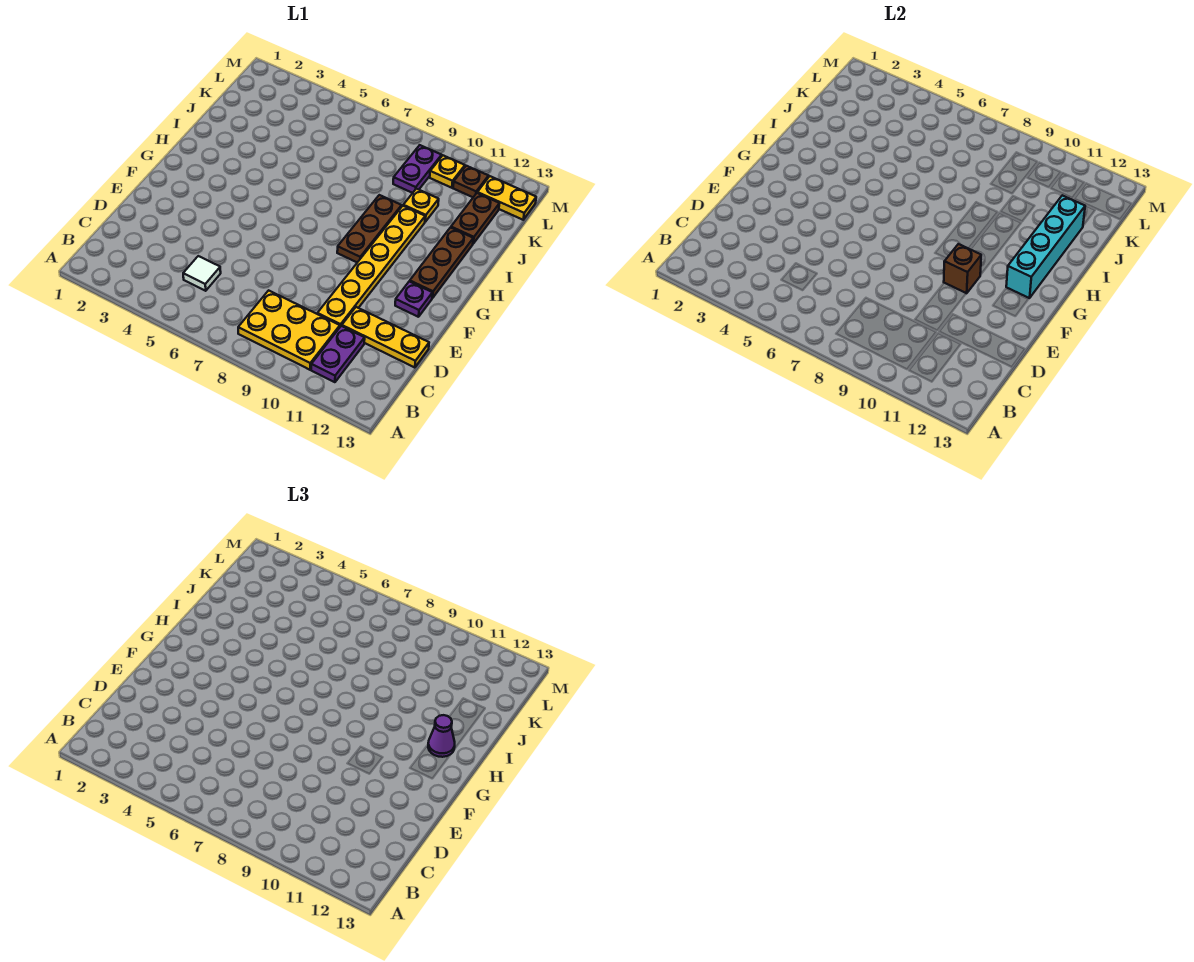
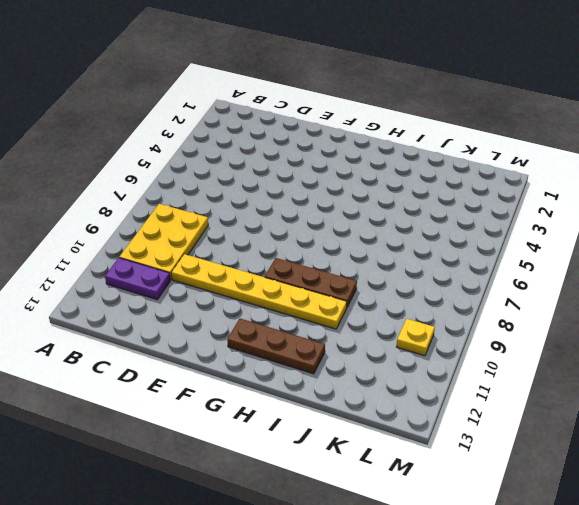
none -> white 1x1 tile [183,256,221,291]
none -> yellow 1x3 plate [342,307,429,368]
none -> purple 1x1 plate [395,281,432,317]

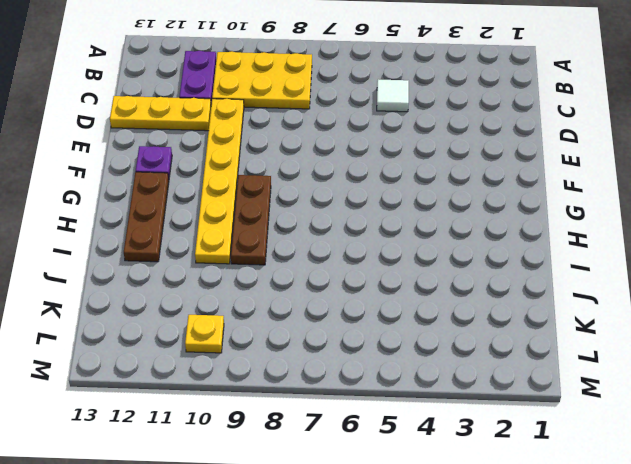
none -> yellow 1x1 plate [403,189,439,222]
none -> brown 1x2 plate [451,193,499,244]
none -> purple 1x2 plate [393,145,442,193]

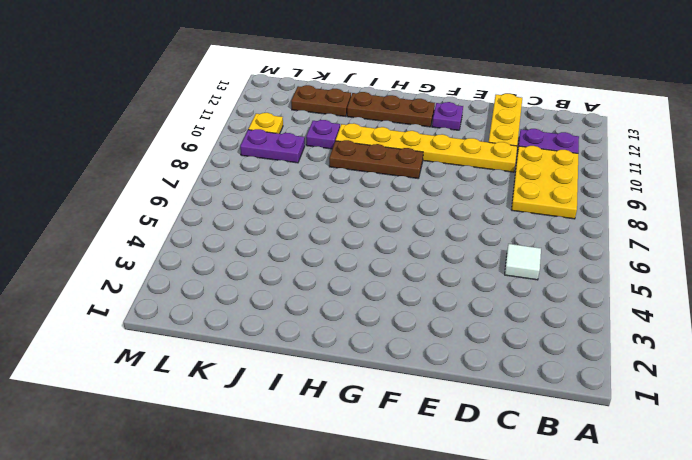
purple 1x1 plate [306,120,340,149] -> yellow 1x1 plate [403,189,439,222]
none -> brown 1x1 plate [453,166,488,197]
none -> yellow 1x2 plate [477,176,536,220]
none -> brown 1x1 brick [944,244,981,293]

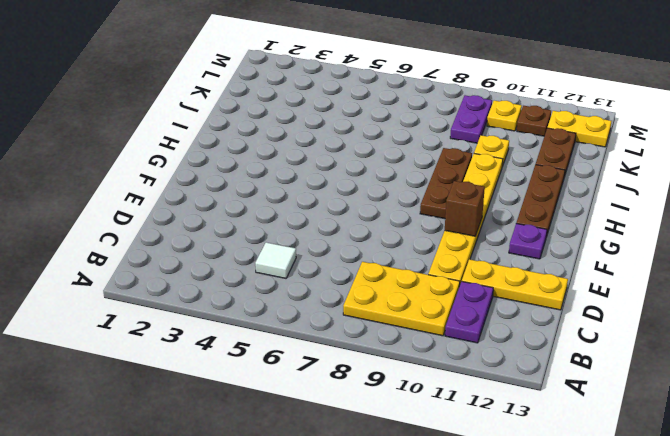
none -> cyan 1x4 brick [1006,195,1085,298]
none -> purple 1x1 cone [428,715,455,757]

